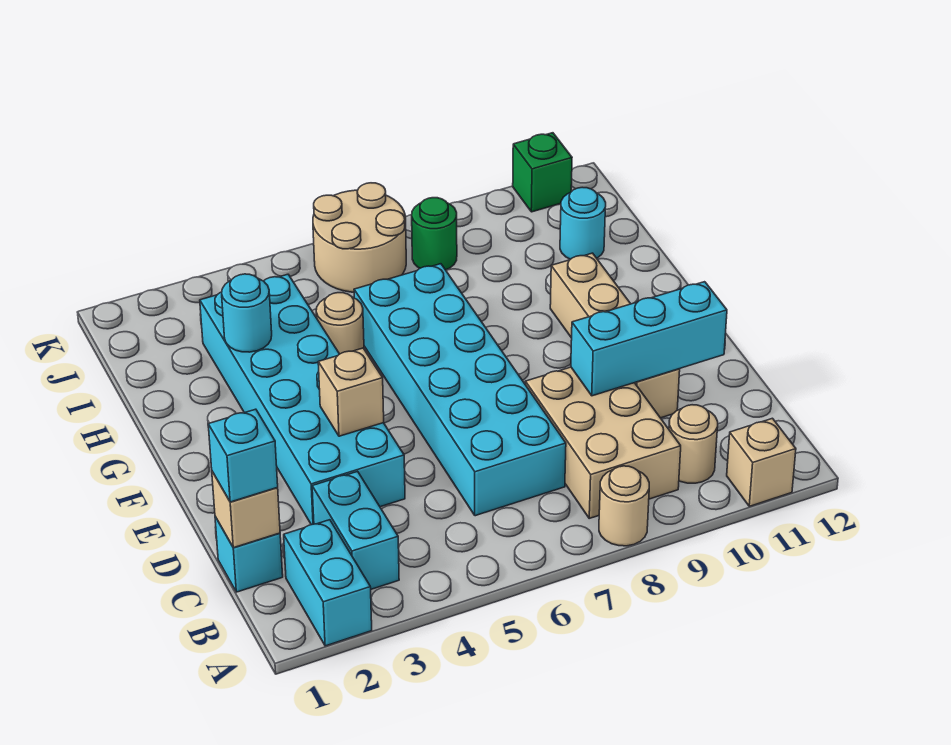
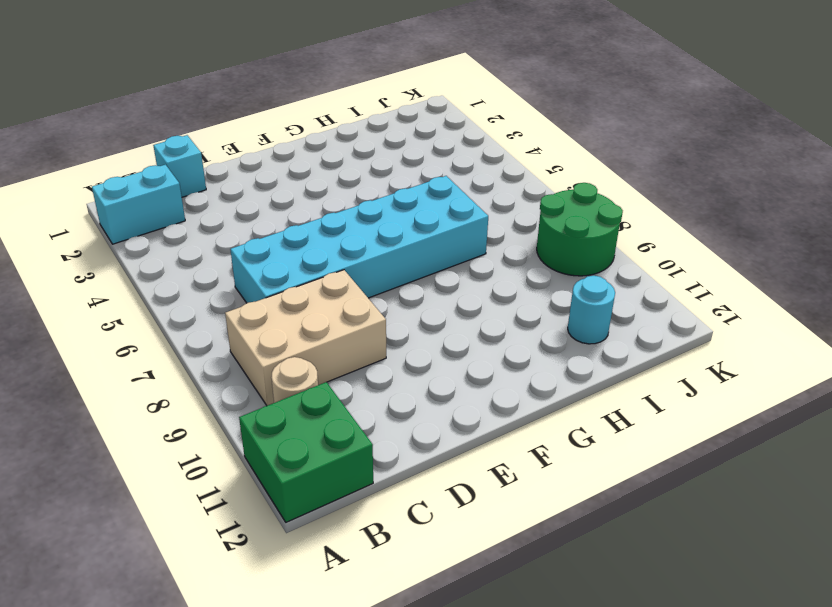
green 2x2 brick [239,382,373,522] -> tan 1x1 brick [727,418,796,506]
green 2x2 round brick [537,183,623,276] -> green 1x1 round brick [412,198,457,270]
none -> tan 1x1 round brick [599,466,649,546]
none -> cyan 1x2 brick [312,471,399,589]
none -> cyan 2x6 brick [200,274,405,525]

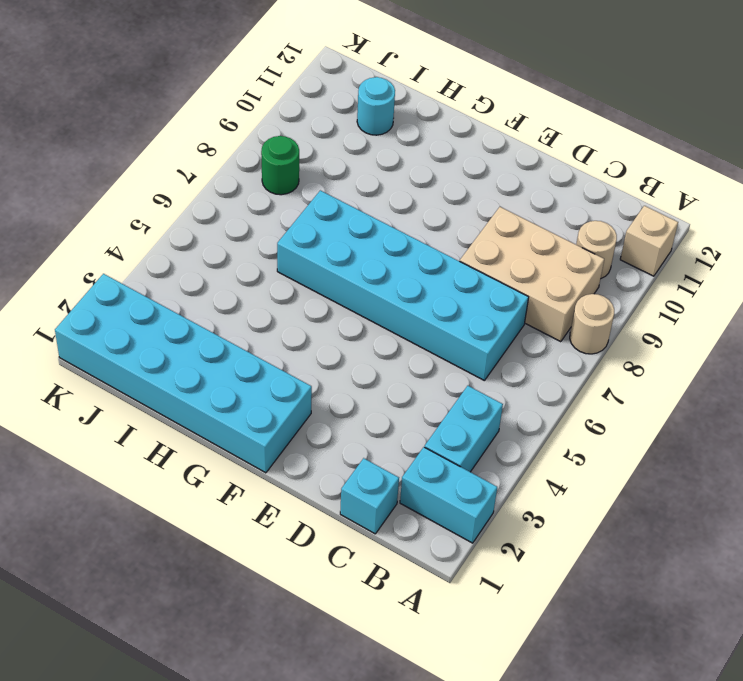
cyan 1x2 brick [425,386,503,472] -> cyan 1x2 brick turned to [312,471,399,589]
cyan 2x6 brick [55,274,312,473] -> cyan 2x6 brick moved to [200,274,405,525]
none -> tan 1x4 brick [550,253,680,418]
none -> tan 1x1 round brick [316,293,364,354]
none -> tan 2x2 round brick [313,183,406,292]

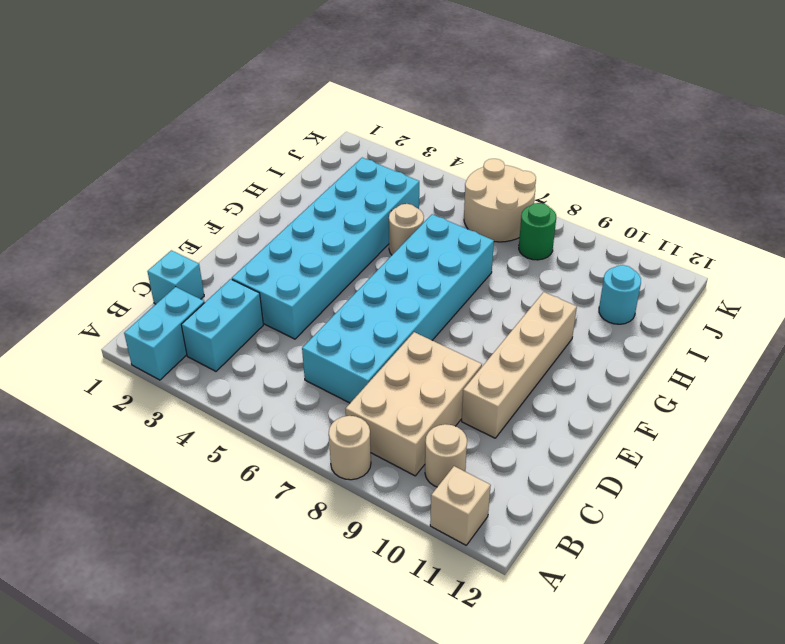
none -> green 1x1 brick [513,133,572,212]
none -> tan 1x1 brick [212,472,280,548]
none -> cyan 1x3 brick [571,282,727,396]

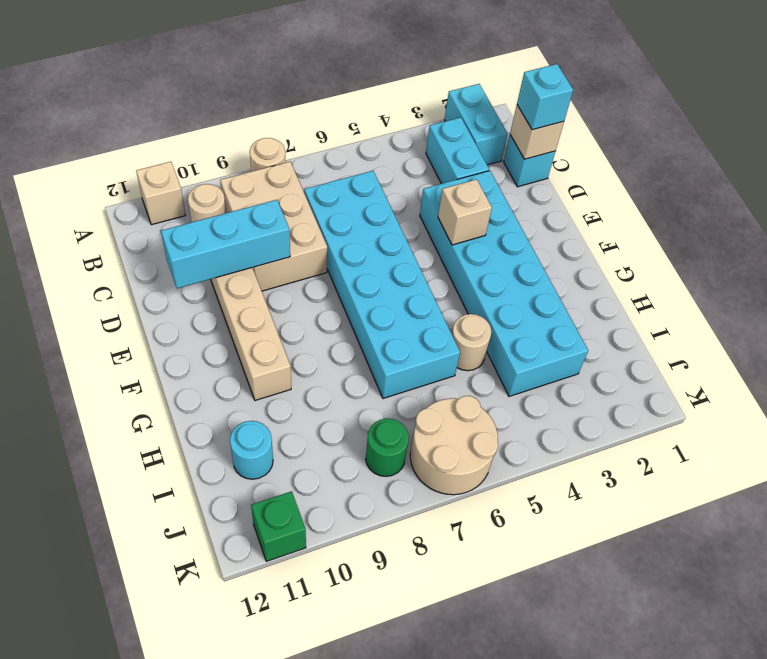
none -> cyan 1x1 round brick [222,274,272,352]

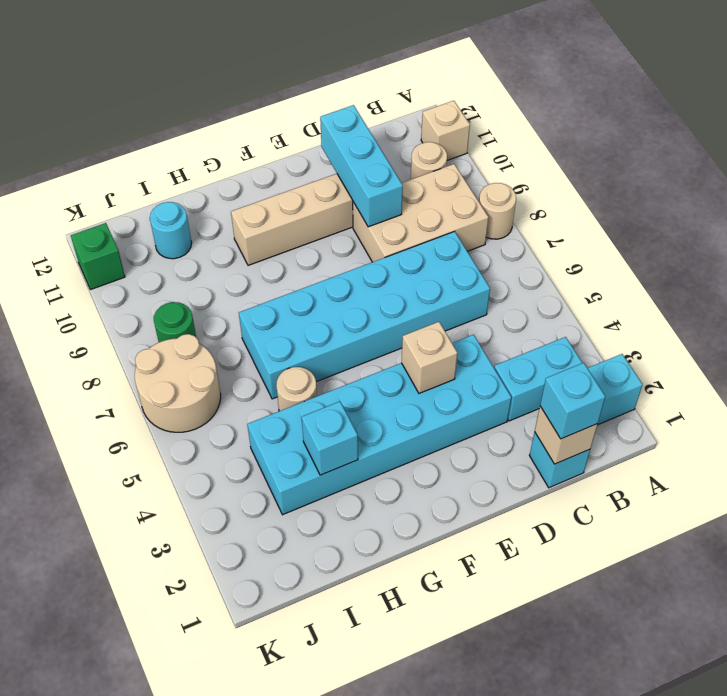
cyan 1x1 brick [302,401,358,475] -> cyan 1x1 round brick [222,274,272,352]

